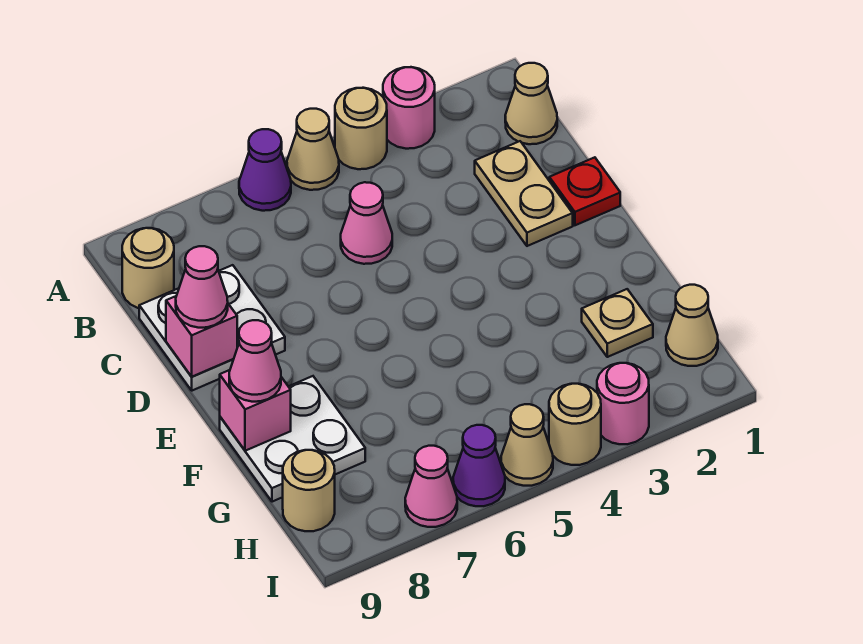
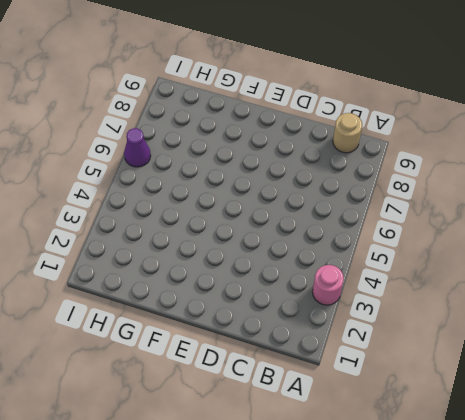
none -> tan 1x1 round brick [335,88,387,169]
none -> tan 1x1 cone [287,109,339,190]
none -> purple 1x1 cone [239,129,291,211]

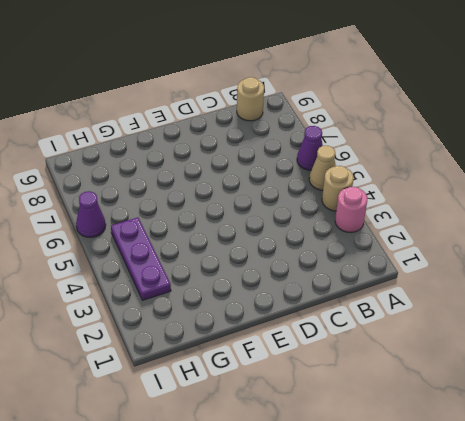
purple 1x3 plate [111,217,171,300] -> none
none -> tan 1x1 cone [505,63,557,144]
none -> tan 1x2 plate [475,141,573,246]
none -> pink 1x1 cone [341,182,392,264]

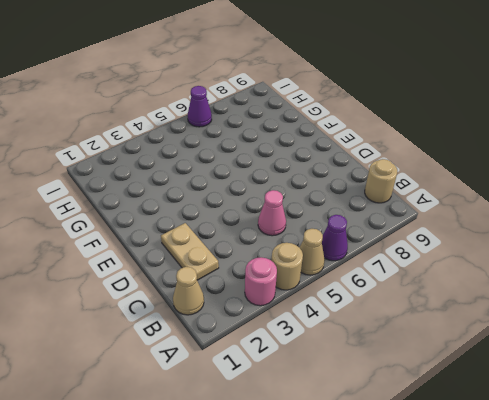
none -> white 2x2 plate [139,265,285,391]
none -> red 1x1 plate [549,157,620,225]
none -> white 2x2 plate [220,376,365,502]

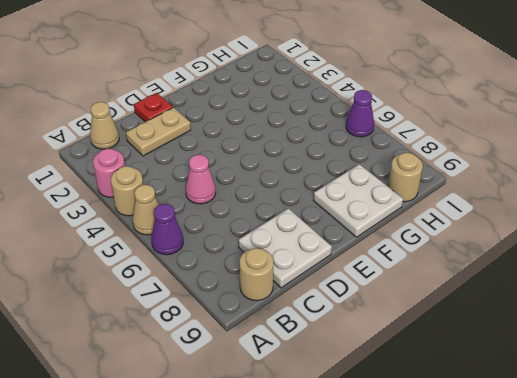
none -> tan 1x1 plate [582,289,653,357]
none -> tan 1x1 cone [666,285,718,366]
none -> pink 1x1 round brick [597,363,649,444]

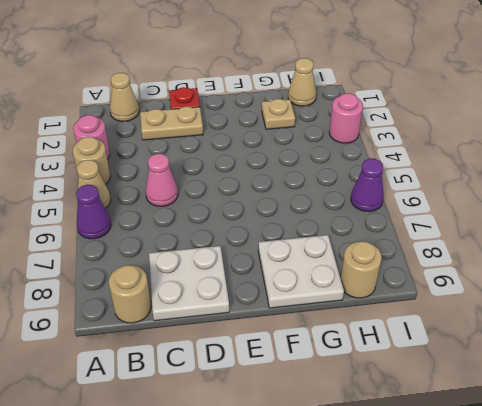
none -> tan 1x1 round brick [549,384,601,465]
none -> tan 1x1 cone [501,404,553,486]
none -> pink 1x1 cone [405,446,457,527]

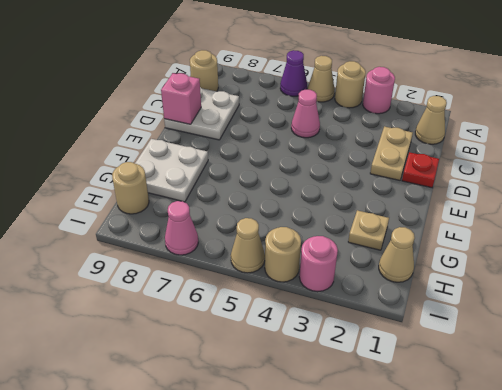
none -> purple 1x1 cone [453,425,505,506]
none -> pink 1x1 brick [220,370,291,451]
none -> pink 1x1 cone [176,246,228,328]

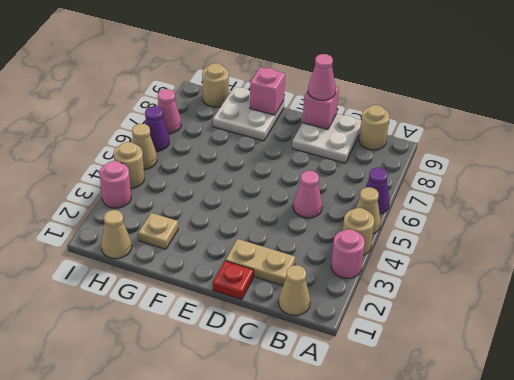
none -> pink 1x1 cone [229,320,281,402]

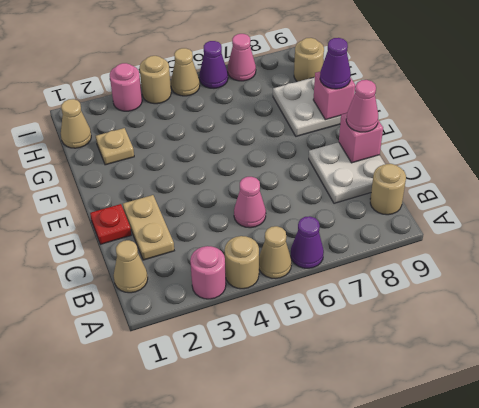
purple 1x1 cone [320,38,351,89] -> pink 1x1 cone [229,320,281,402]

